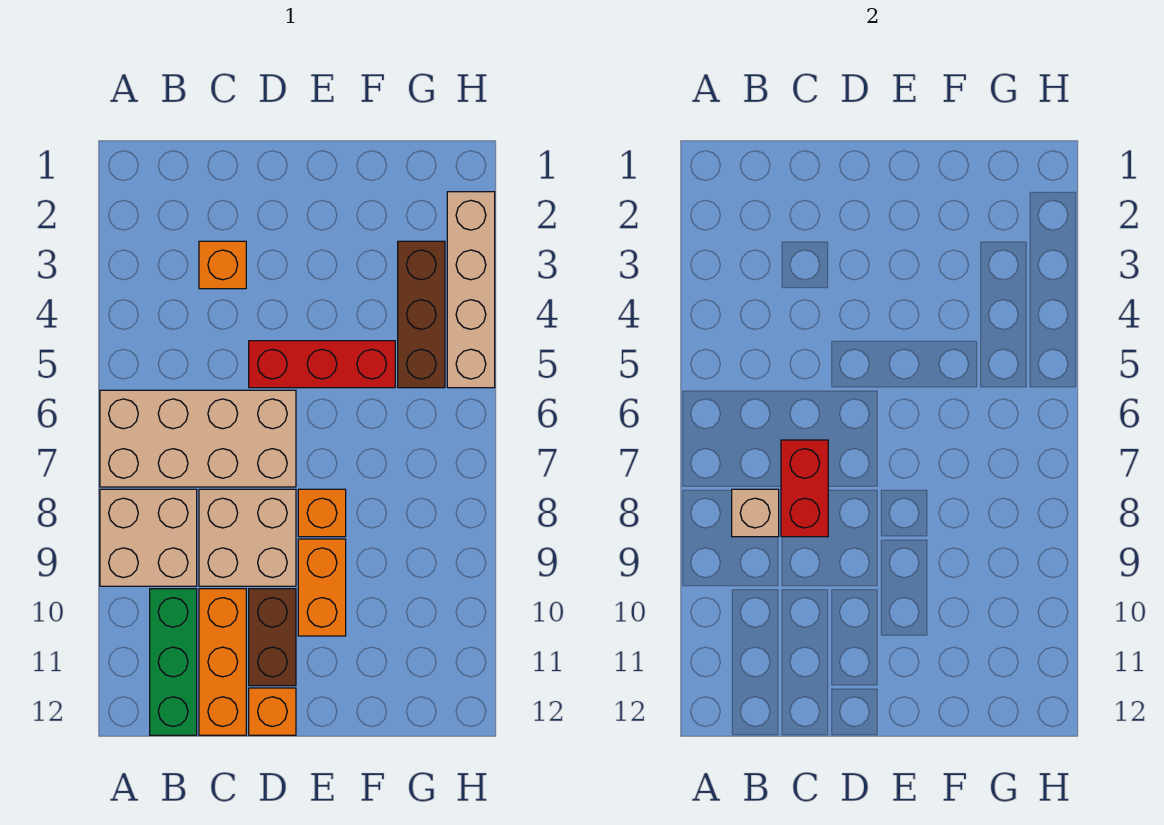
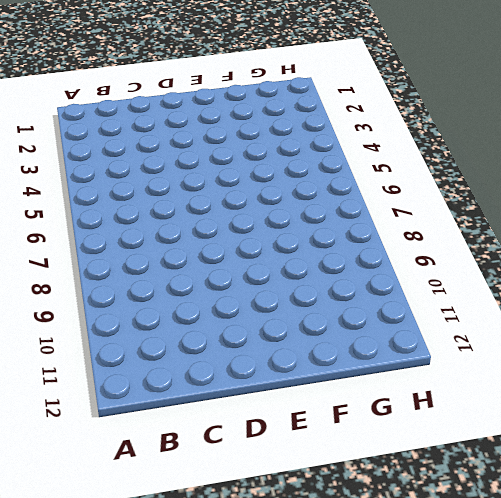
none -> tan 2x4 brick [100,390,296,487]
none -> tan 2x2 brick [100,489,197,586]
none -> green 1x3 brick [150,589,197,735]

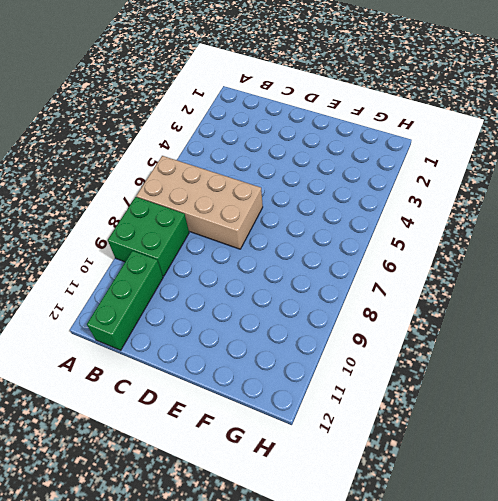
green 2x2 brick [108,197,189,276] -> tan 2x2 brick [100,489,197,586]
none -> orange 1x1 brick [199,241,246,289]
none -> tan 2x2 brick [199,489,296,586]
none -> orange 1x3 brick [199,589,246,735]

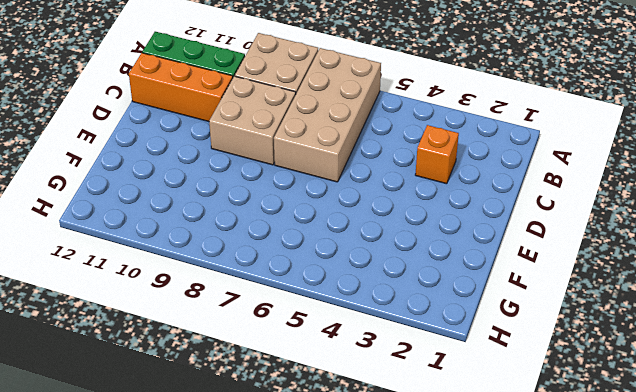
none -> red 1x3 brick [249,341,395,388]
none -> brown 1x2 brick [249,589,296,686]
none -> orange 1x1 brick [249,688,296,735]

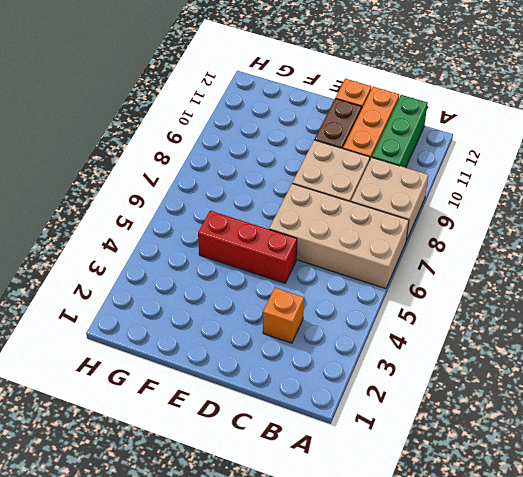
none -> orange 1x1 brick [298,489,346,537]
none -> orange 1x2 brick [298,539,346,636]
none -> brown 1x3 brick [398,241,445,388]

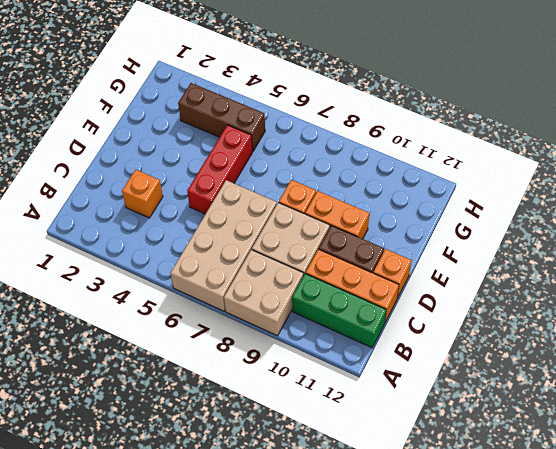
none -> tan 1x4 brick [447,192,495,388]
none -> tan 1x1 brick [732,489,779,537]
none -> red 1x2 brick [781,440,828,537]

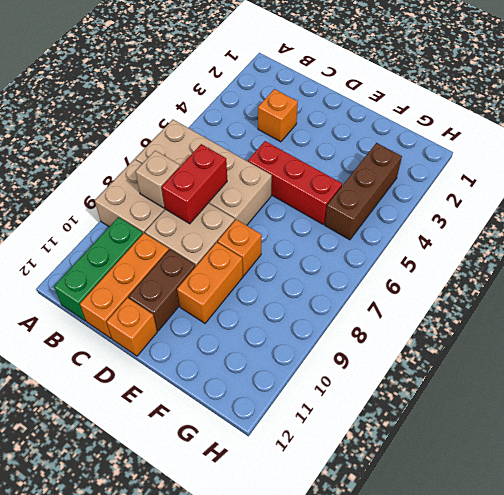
none -> tan 1x4 brick [447,192,495,388]

